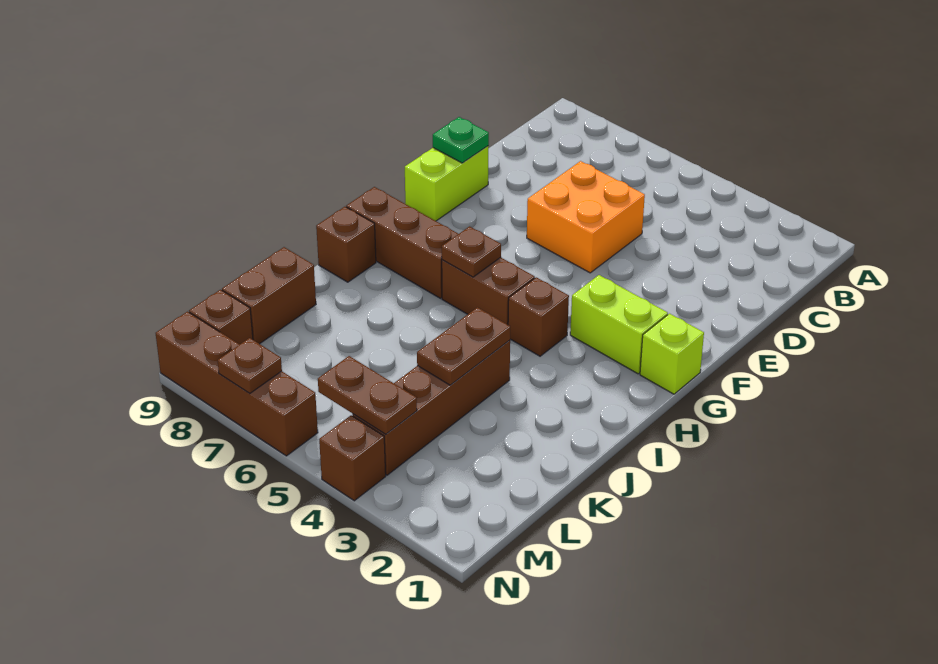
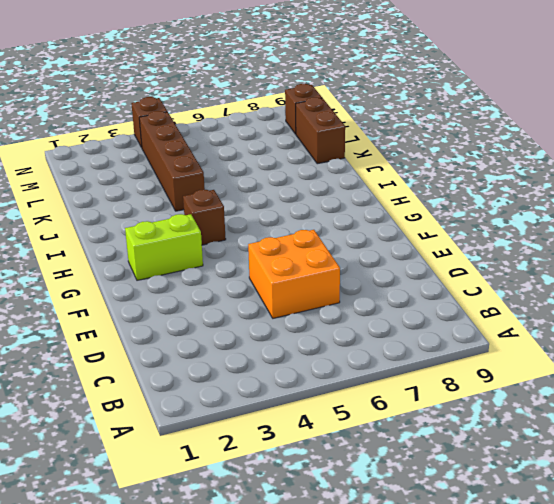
none -> lime 1x2 brick [405,146,489,221]
none -> lime 1x1 brick [640,314,704,394]
none -> brown 1x2 brick [442,257,535,325]

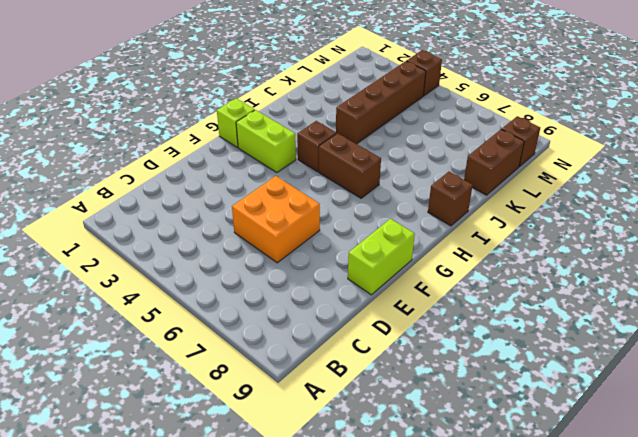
none -> brown 1x3 brick [346,187,458,298]
none -> brown 1x4 brick [156,312,318,456]
none -> green 1x1 plate [433,117,489,163]

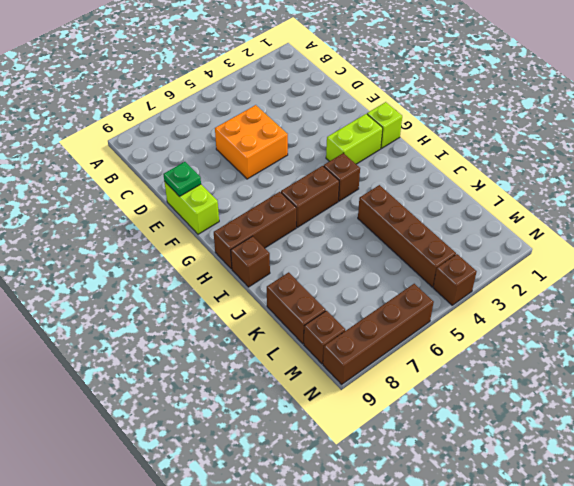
none -> brown 1x1 plate [442,226,501,277]
none -> brown 1x2 plate [417,307,510,385]
none -> brown 1x2 plate [318,356,417,434]

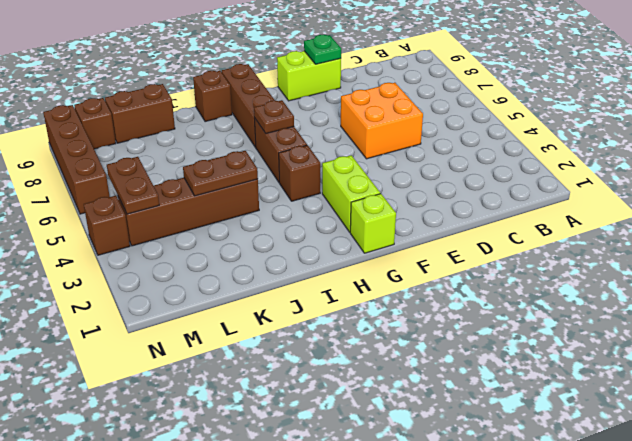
none -> brown 1x1 plate [218,338,282,393]

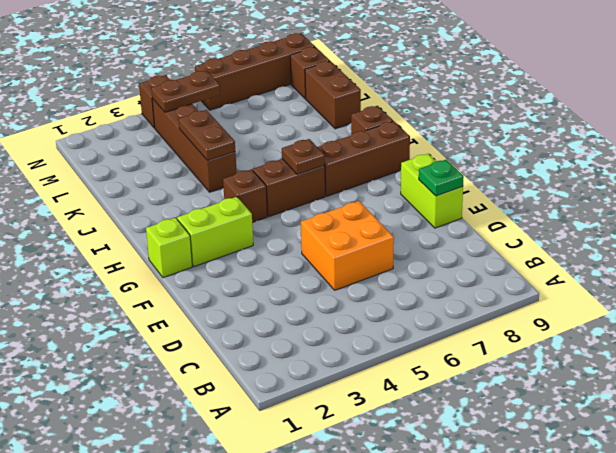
none -> brown 1x1 plate [218,338,282,393]

